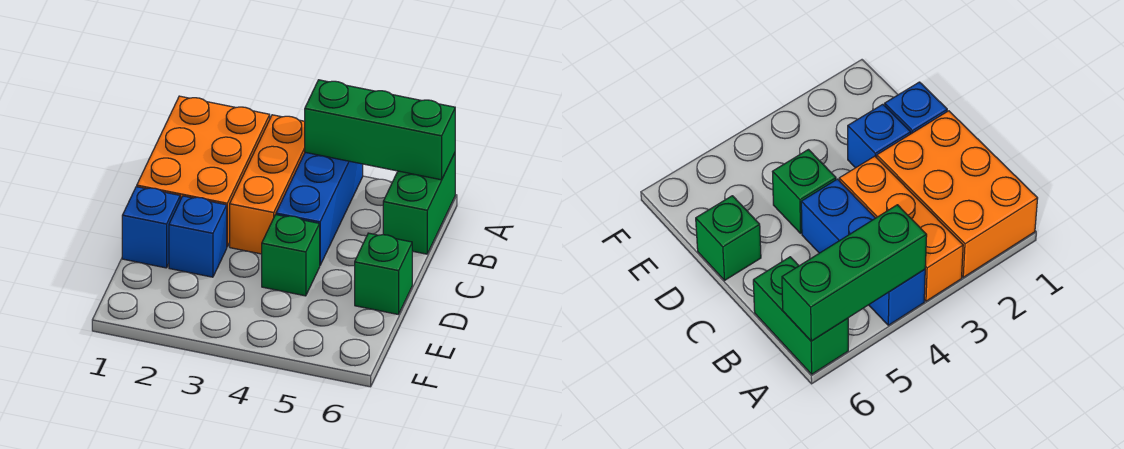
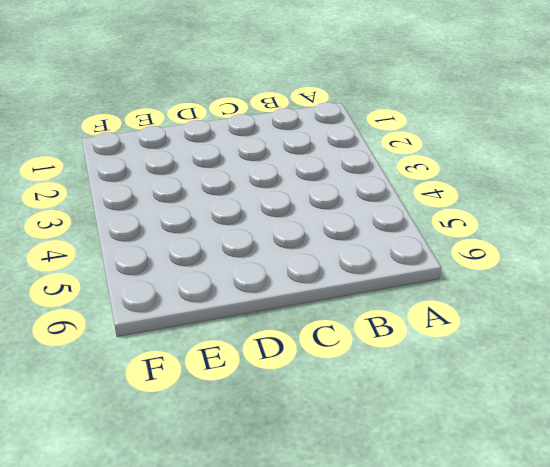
none -> orange 2x3 brick [137,96,270,247]
none -> orange 1x3 brick [230,115,305,254]

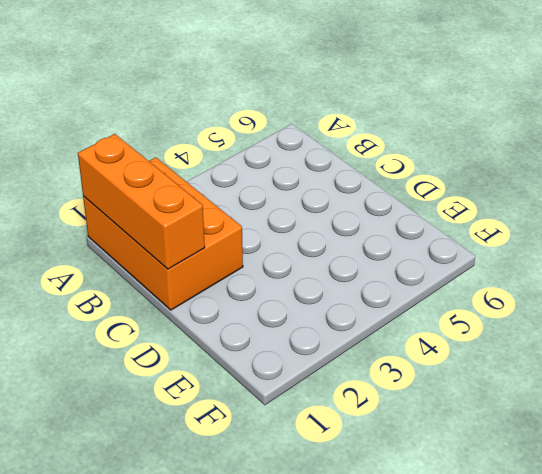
orange 1x3 brick [78,134,205,269] -> orange 1x3 brick moved to [230,115,305,254]
none -> blue 1x3 brick [276,152,363,265]
none -> green 1x2 brick [383,153,455,254]

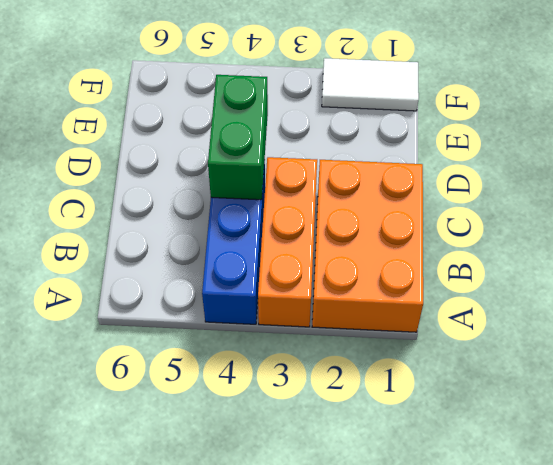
green 1x2 brick [208,75,268,200] -> green 1x2 brick moved to [383,153,455,254]
white 1x2 tile [322,58,419,111] -> none
none -> blue 1x1 brick [122,187,180,268]
none -> blue 1x1 brick [169,196,227,277]

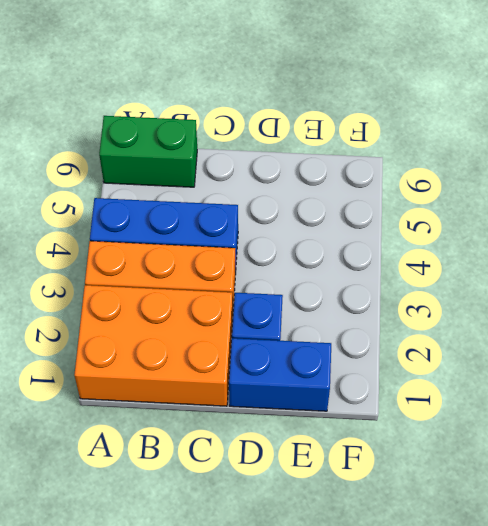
blue 1x2 brick [229,338,331,411] -> blue 1x1 brick [122,187,180,268]
none -> green 1x1 brick [262,215,320,296]
none -> green 1x1 brick [355,233,412,315]

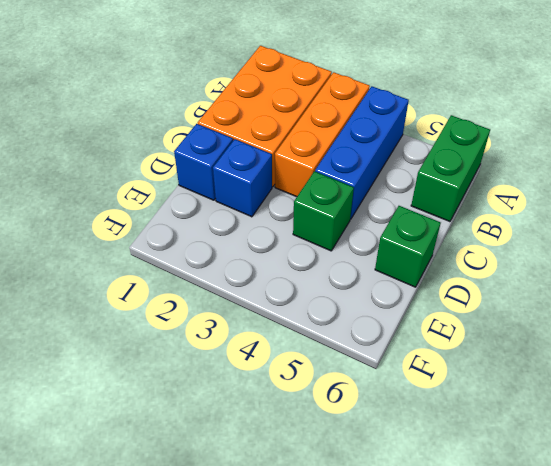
none -> green 1x3 brick [305,80,455,180]

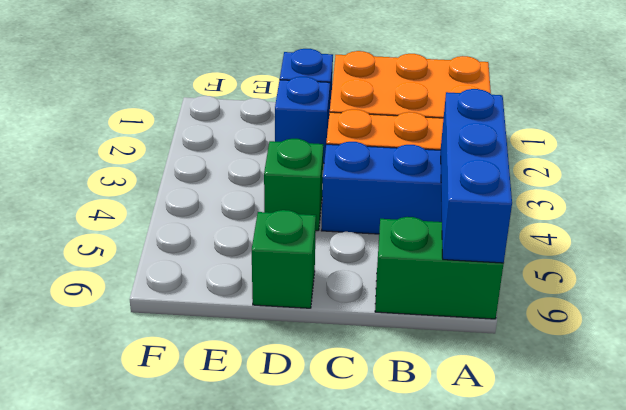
blue 1x3 brick [441,89,512,263] -> green 1x3 brick [305,80,455,180]

